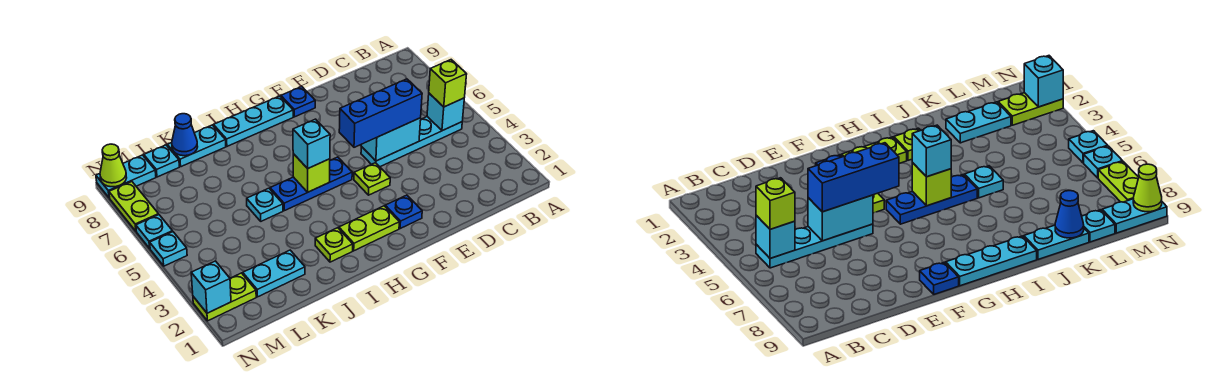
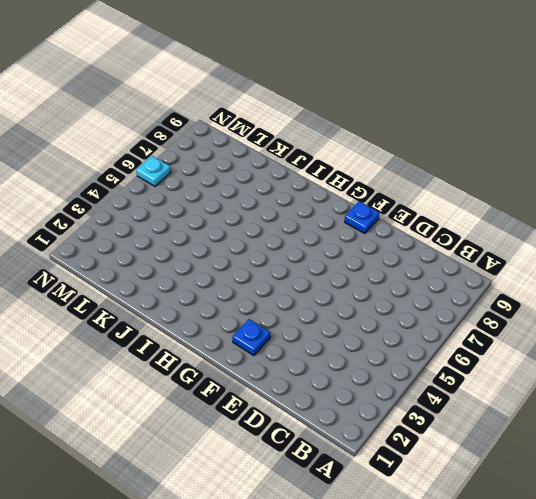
none -> cyan 1x4 plate [361,117,462,167]
none -> lime 1x1 plate [354,163,390,195]
none -> lime 1x2 plate [339,206,399,251]

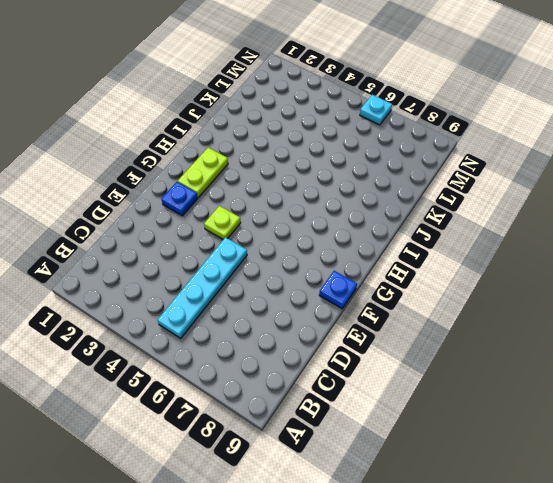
none -> blue 1x3 plate [270,157,352,211]
none -> cyan 1x3 plate [214,96,293,146]
none -> lime 1x1 plate [315,228,353,262]

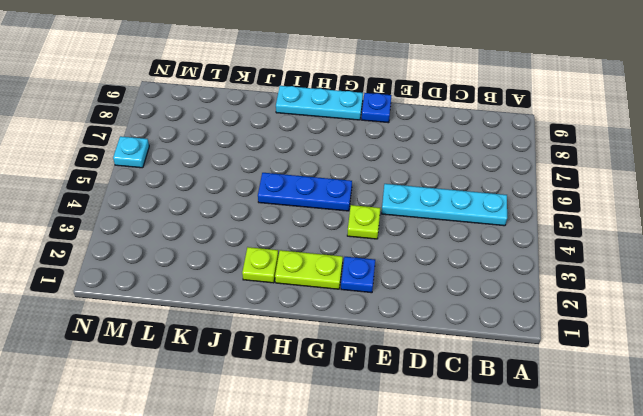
none -> cyan 1x1 plate [247,188,283,221]
none -> cyan 1x2 plate [167,125,226,167]
none -> cyan 1x2 plate [243,250,305,297]

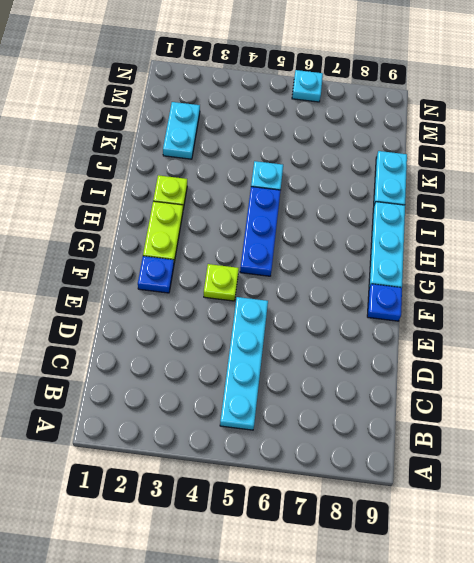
none -> cyan 1x1 plate [144,145,179,177]
none -> lime 1x2 plate [193,273,256,321]
none -> cyan 1x2 plate [96,155,156,198]

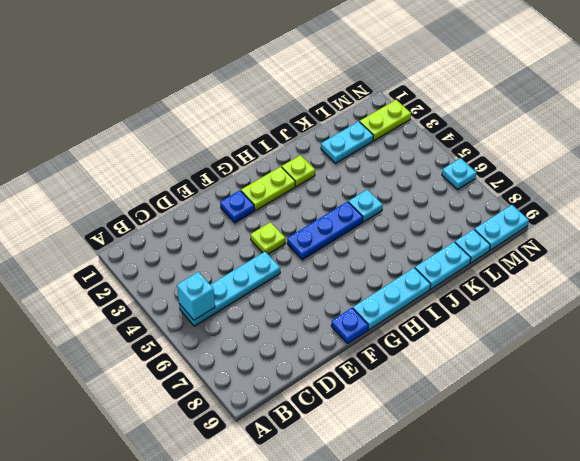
none -> cyan 1x1 plate [150,232,187,266]
none -> lime 1x2 plate [109,182,159,231]
none -> cyan 1x2 brick [361,118,421,161]

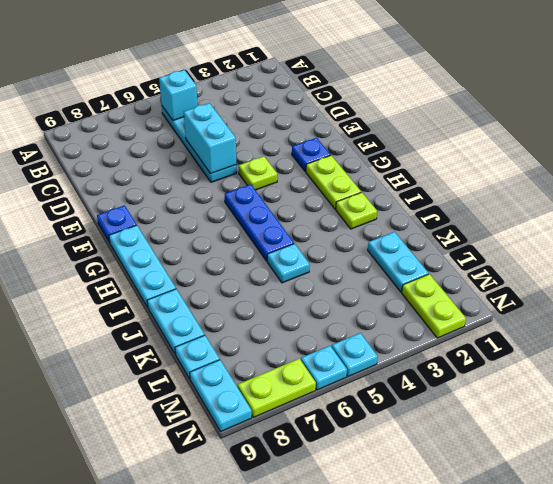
none -> lime 1x1 brick [293,154,330,192]
none -> blue 1x1 cone [172,114,198,156]
none -> cyan 1x1 brick [191,261,231,313]

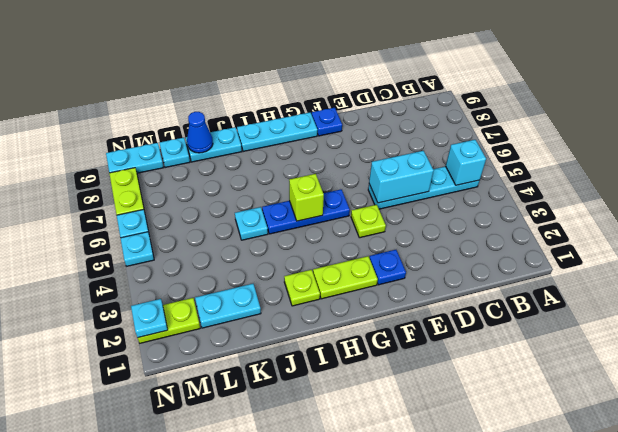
cyan 1x1 plate [131,299,168,338] -> cyan 1x1 brick [191,261,231,313]
none -> lime 1x1 cone [100,144,127,187]
none -> lime 1x1 brick [429,60,467,107]
none -> blue 1x3 brick [339,79,422,147]

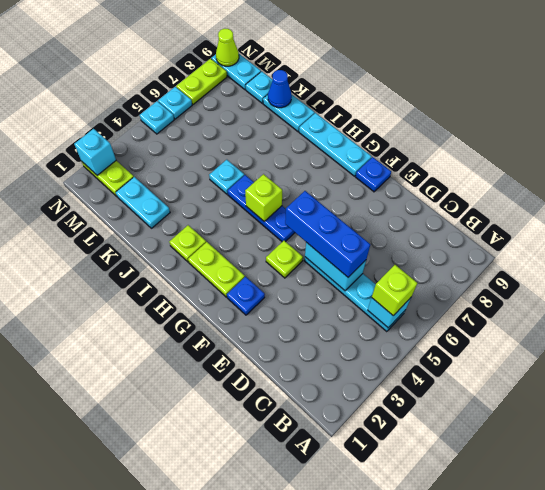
none -> cyan 1x1 brick [293,119,330,169]

